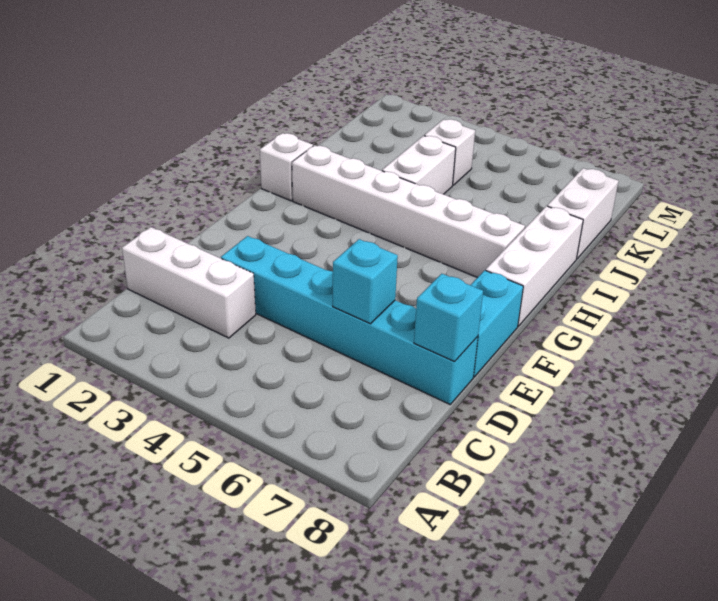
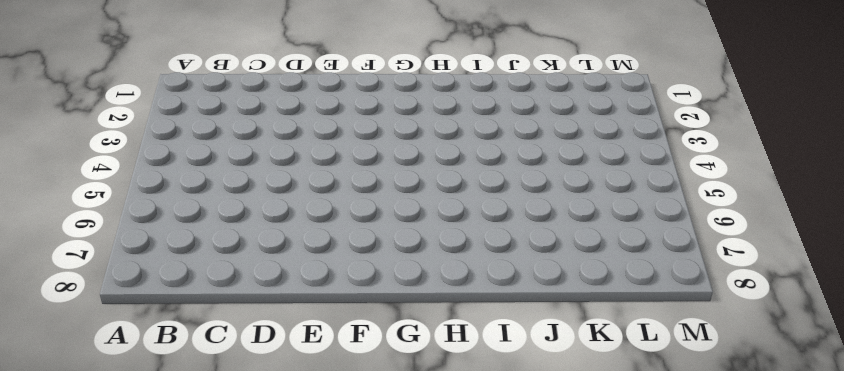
none -> white 1x3 brick [122,227,256,338]
none -> cyan 1x6 brick [221,236,478,404]

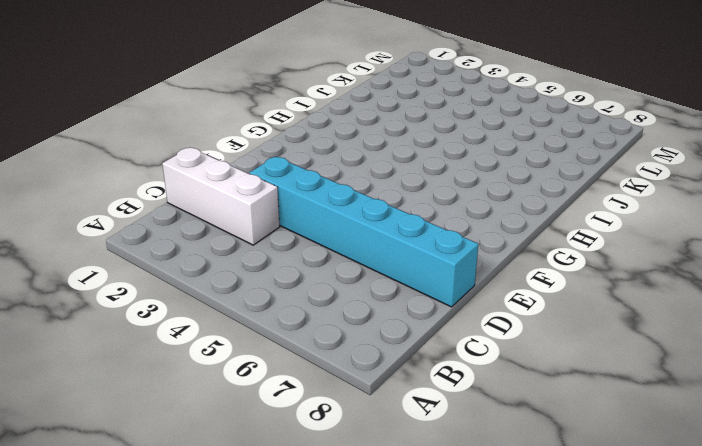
none -> cyan 1x2 brick [471,270,523,377]
none -> white 1x3 brick [486,206,583,326]

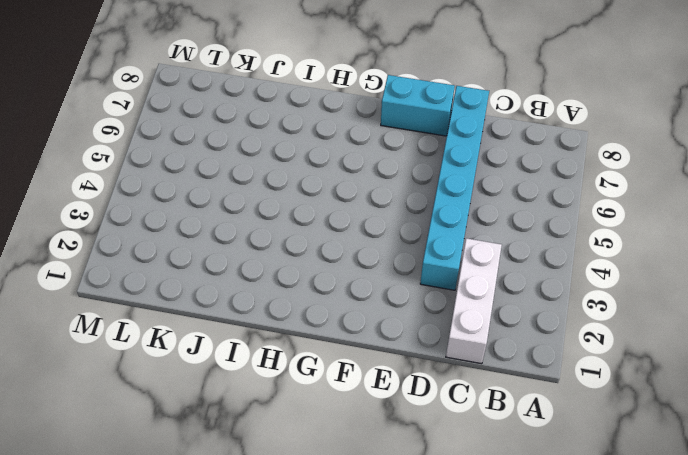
none -> white 1x3 brick [486,206,583,326]
none -> white 1x1 brick [260,133,313,201]

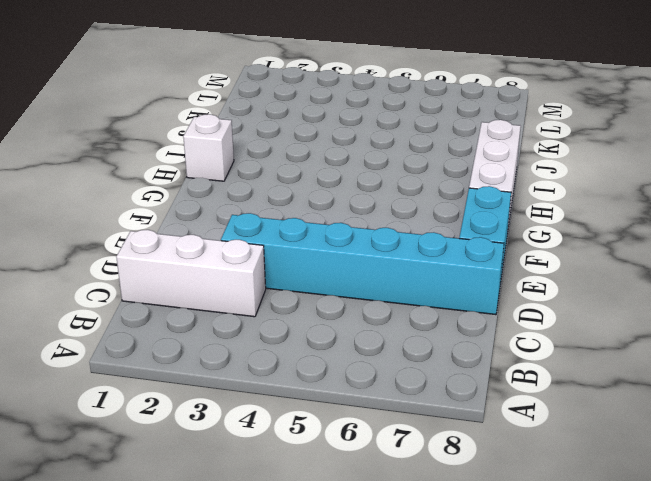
none -> white 1x6 brick [292,145,525,278]
none -> white 1x2 brick [382,136,456,194]

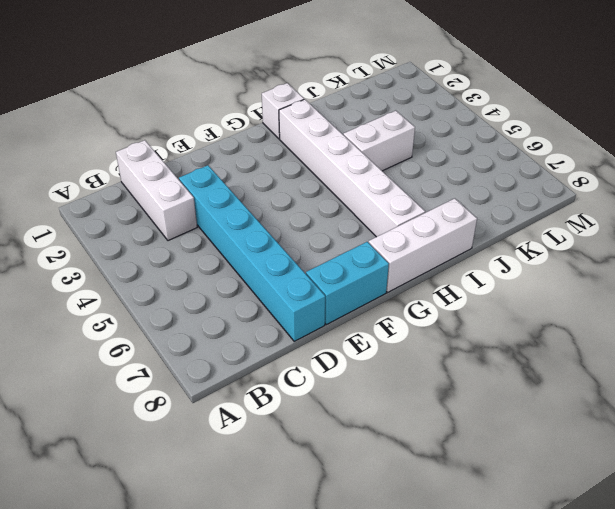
none -> white 1x2 brick [547,168,619,259]
none -> white 1x1 brick [425,119,475,185]

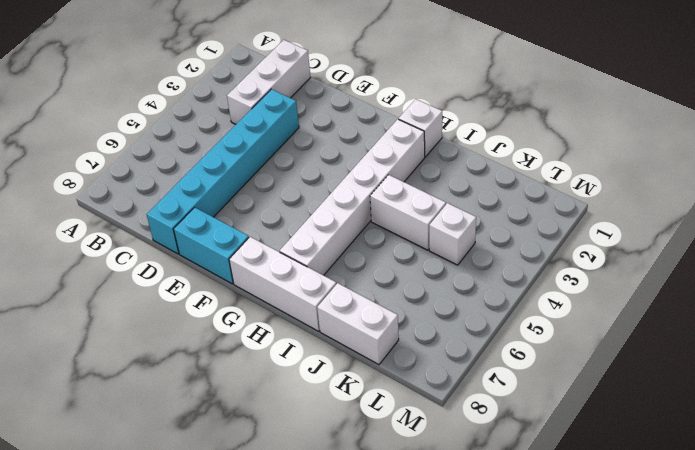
none -> cyan 1x1 brick [333,239,398,324]
none -> cyan 1x1 brick [414,274,483,362]

